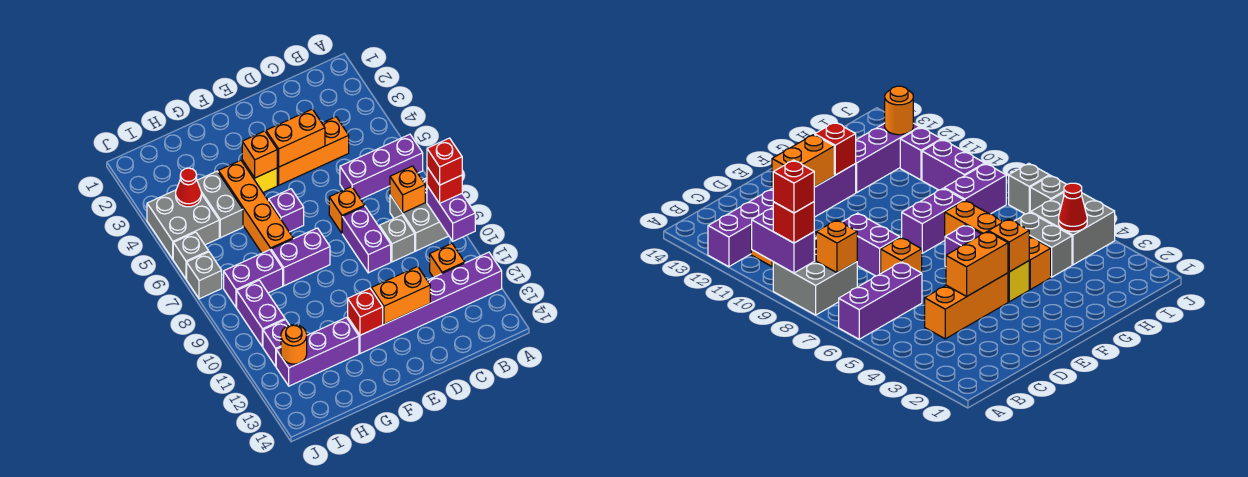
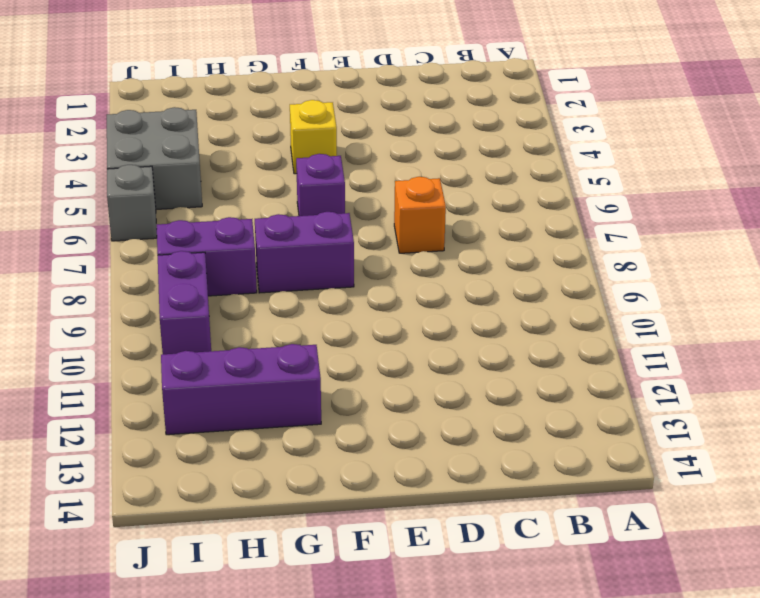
none -> purple 1x3 brick [340,134,423,199]
none -> grey 2x2 brick [390,178,449,251]
none -> purple 1x6 brick [348,252,502,354]
none -> orange 1x1 brick [430,244,465,278]

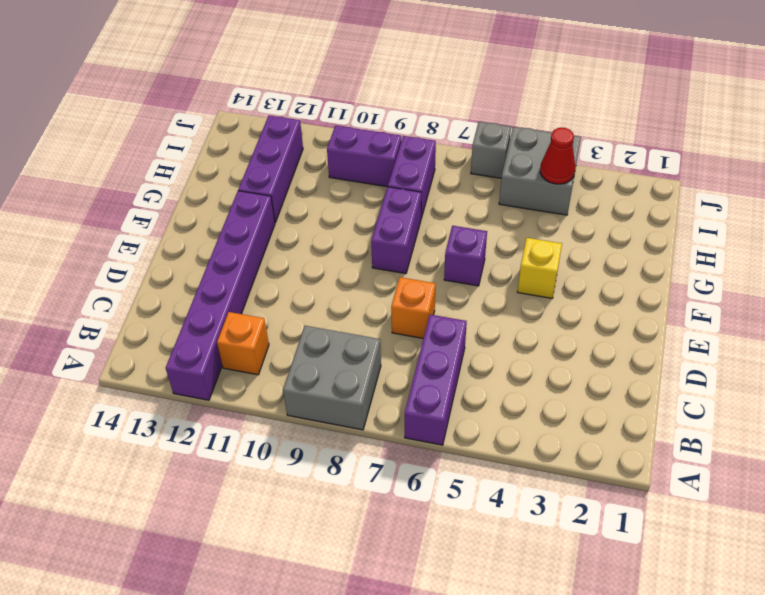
none -> orange 1x3 brick [277,117,349,185]
none -> grey 1x1 brick [379,215,415,262]
none -> purple 1x2 brick [342,206,391,273]
none -> orange 1x4 brick [218,160,293,253]

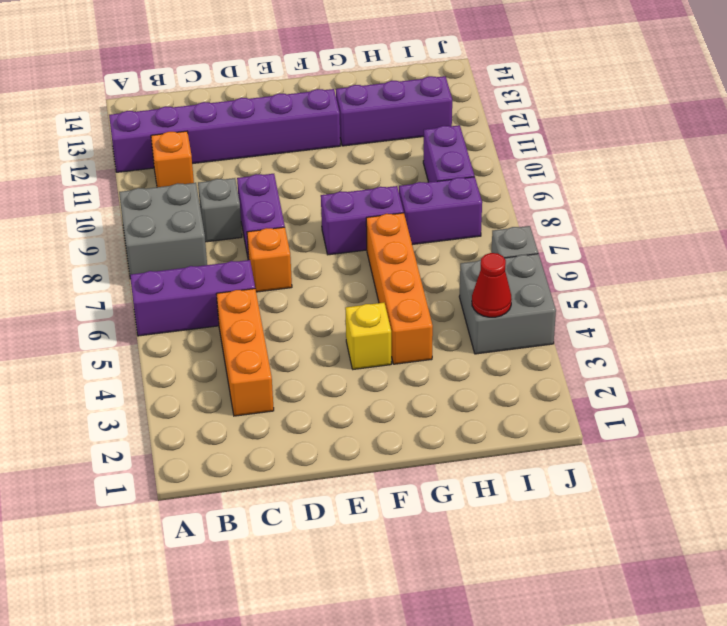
orange 1x3 brick [216,289,274,416] -> orange 1x3 brick turned to [277,117,349,185]
none -> purple 1x1 brick [269,189,304,232]
none -> grey 1x2 brick [197,171,243,238]
none -> purple 1x1 brick [263,320,289,366]
none -> grey 1x1 brick [187,252,222,299]

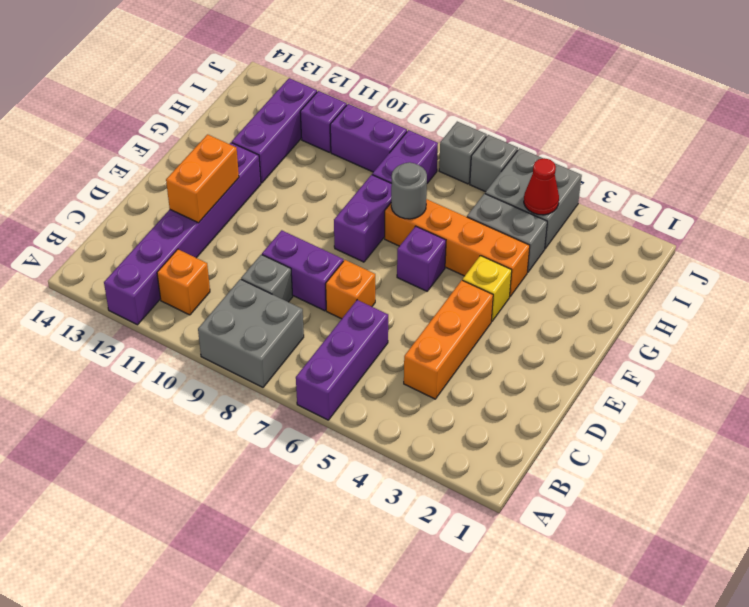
grey 1x1 round brick [391,162,427,219] -> none
none -> purple 1x2 brick [427,186,475,241]
none -> orange 1x1 brick [390,166,425,213]
none -> orange 1x2 brick [266,109,325,167]
none -> orange 1x1 brick [242,131,277,178]

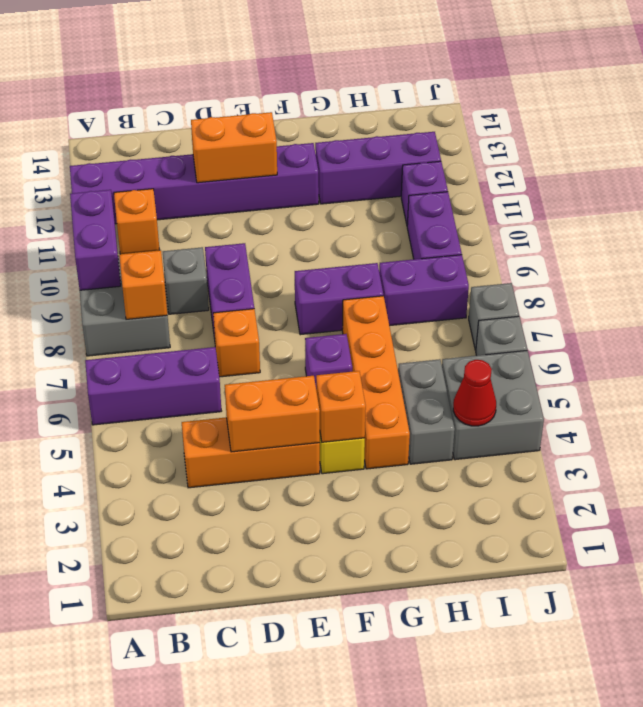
none -> red 1x1 brick [348,288,383,335]
none -> orange 1x1 round brick [281,325,307,364]
none -> red 1x1 brick [427,167,462,203]
none -> red 1x1 brick [427,138,462,185]

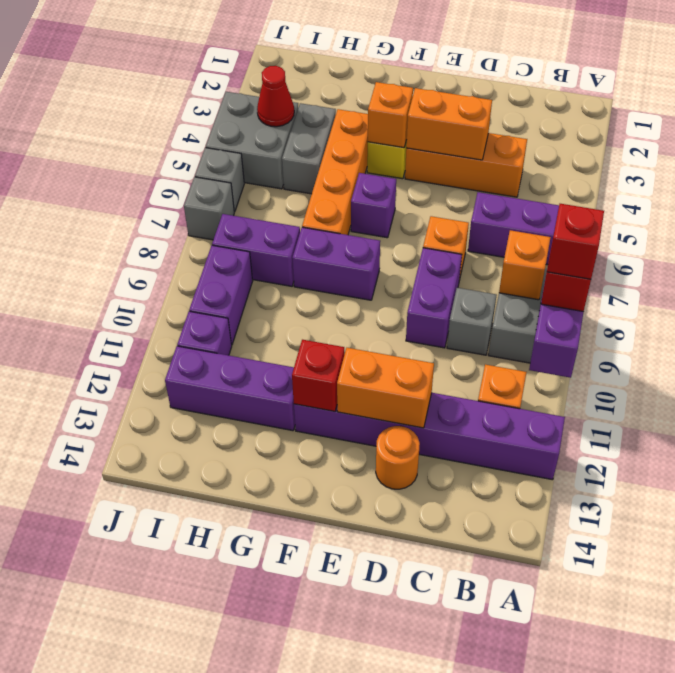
orange 1x1 round brick [376,426,420,489] -> orange 1x1 round brick moved to [281,325,307,364]

